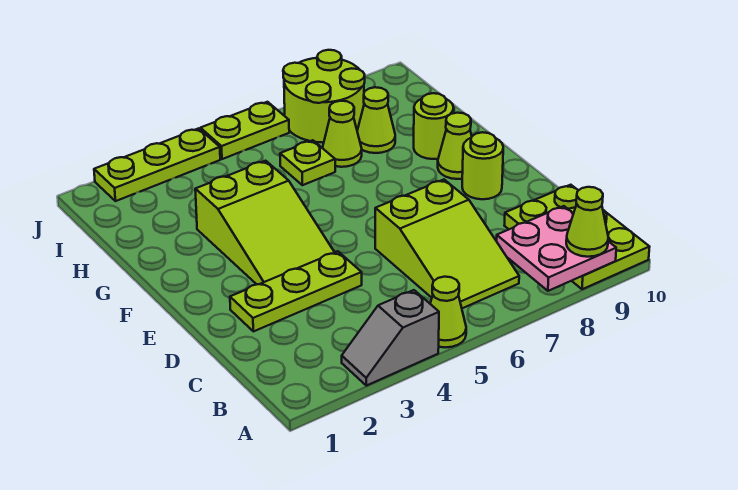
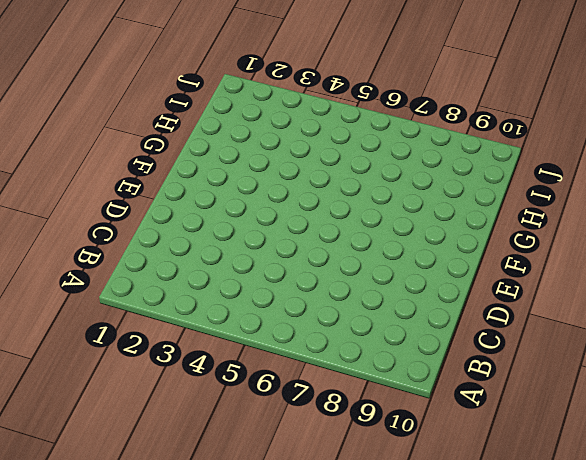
none -> grey 1x2 slope [342,290,439,386]
none -> lime 1x1 cone [430,277,466,347]
none -> lime 2x3 plate [504,185,649,289]

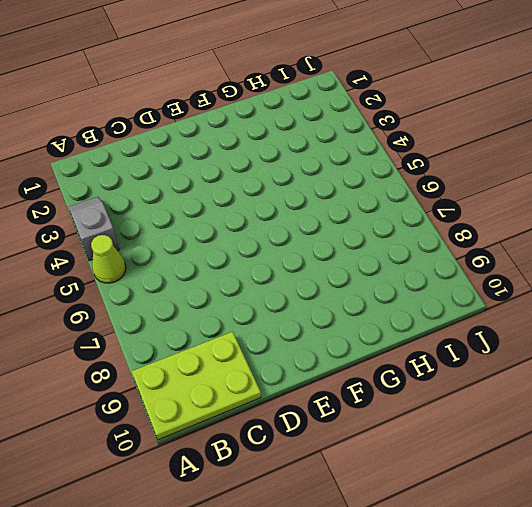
none -> lime 2x3 slope [375,180,519,308]
none -> lime 1x3 plate [230,251,362,331]
none -> lime 2x3 slope [195,161,335,284]

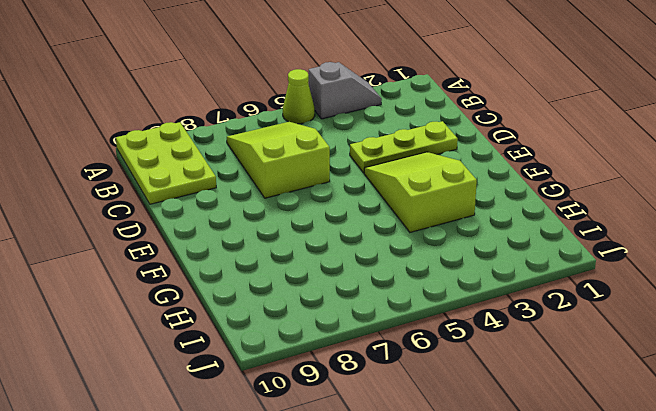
none -> lime 1x1 round brick [462,132,503,199]
none -> lime 1x1 cone [438,113,472,179]
none -> lime 1x1 round brick [414,93,454,159]

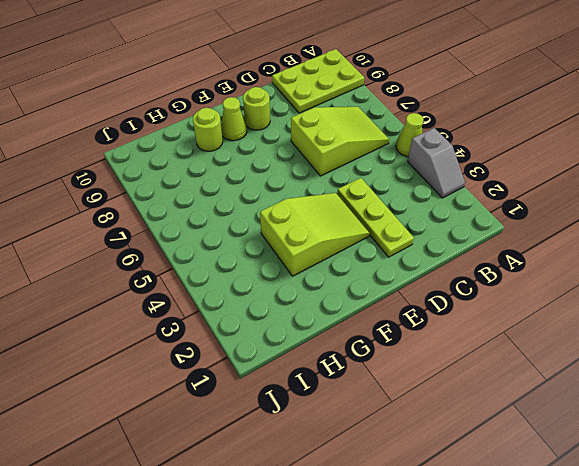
none -> lime 1x1 plate [280,140,335,185]
none -> lime 1x1 cone [323,101,362,167]
none -> lime 1x1 cone [357,87,395,153]

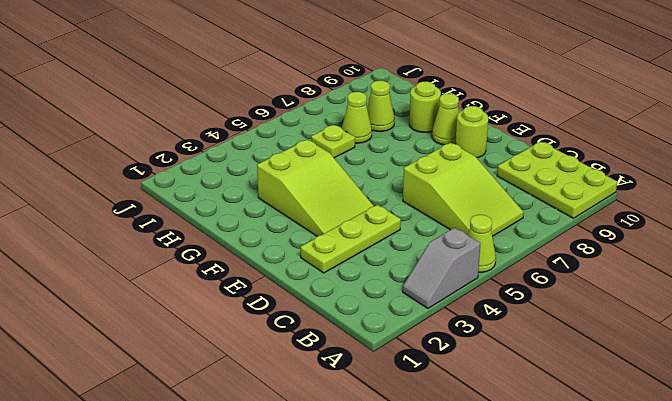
none -> lime 2x2 round brick [283,50,365,143]
none -> lime 1x3 plate [94,128,220,201]
none -> lime 1x2 plate [200,102,289,159]

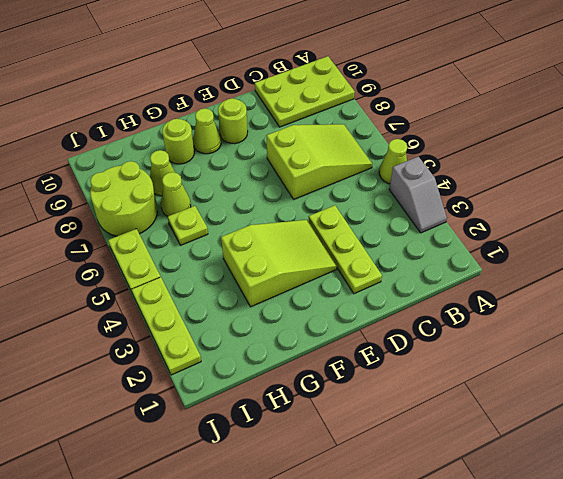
none -> pink 2x2 plate [496,206,616,291]
none -> lime 1x1 cone [566,187,608,257]

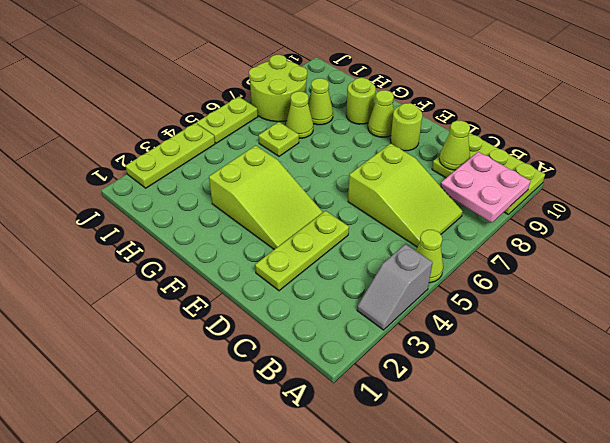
lime 1x1 cone [439,121,470,170] -> lime 1x1 cone moved to [566,187,608,257]

